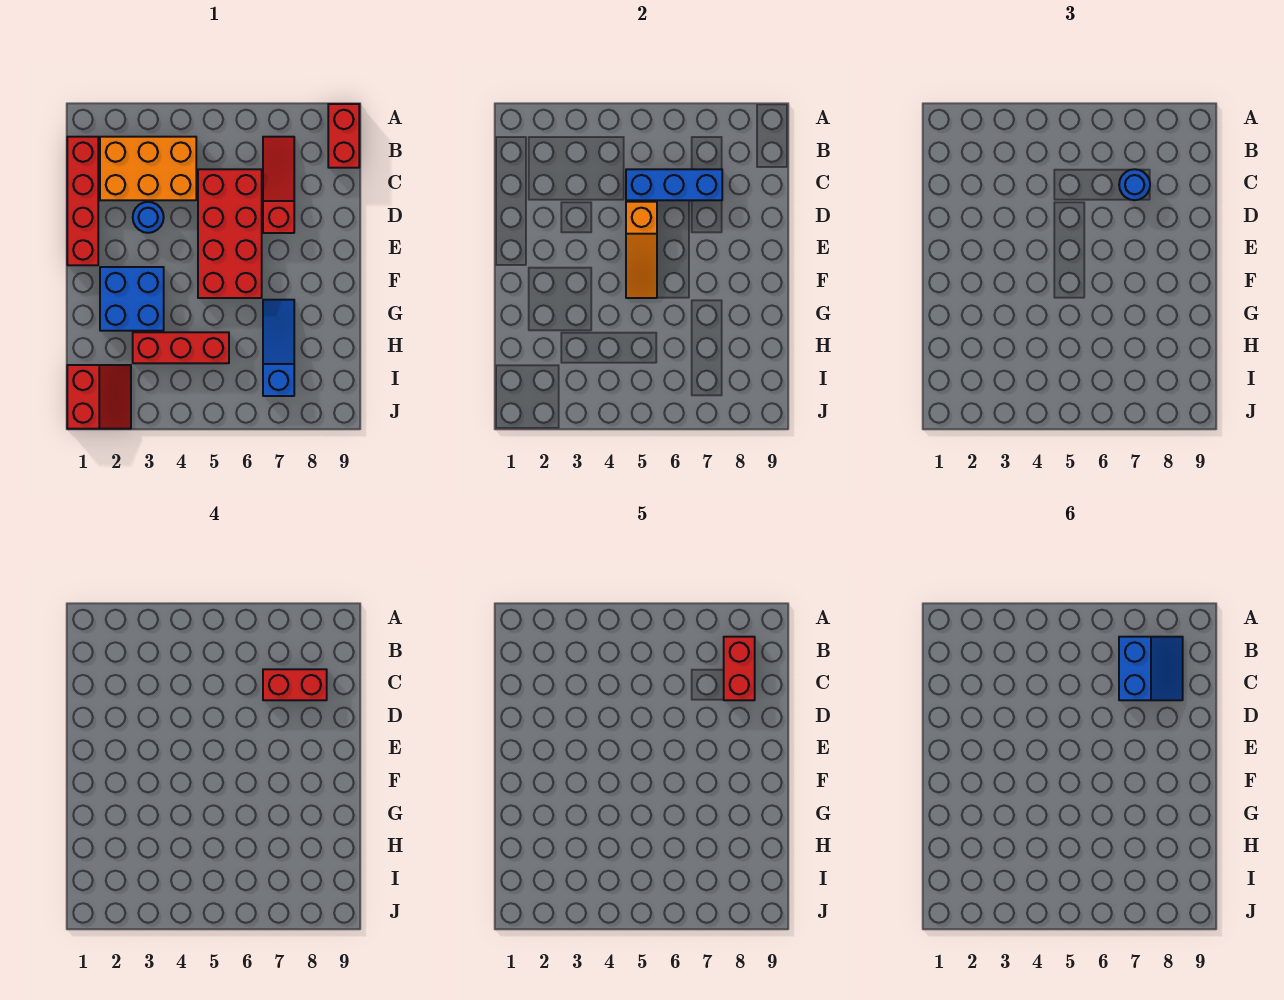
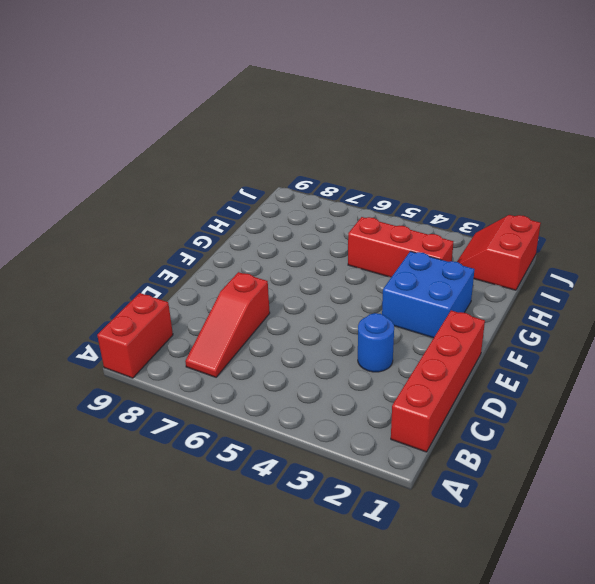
none -> orange 2x3 brick [100,137,196,200]
none -> red 2x4 brick [198,169,262,298]
none -> blue 1x3 slope [263,300,294,396]

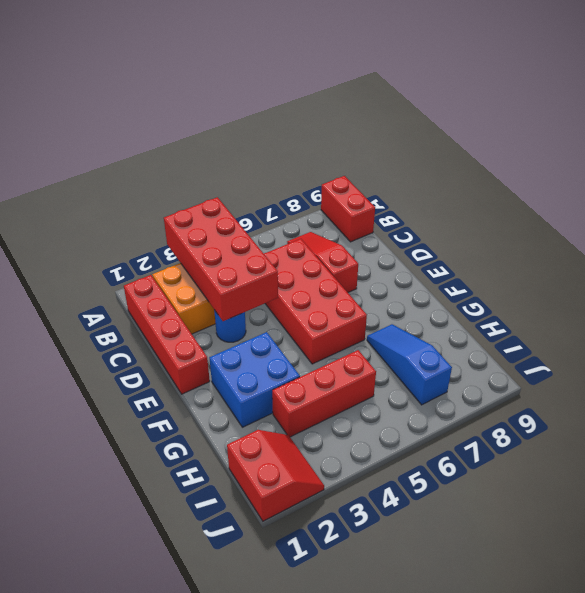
red 2x4 brick [164,197,278,321] -> none
none -> blue 1x3 brick [626,169,722,200]
none -> orange 1x3 slope [626,202,657,298]
none -> blue 1x1 round brick [1119,169,1150,200]

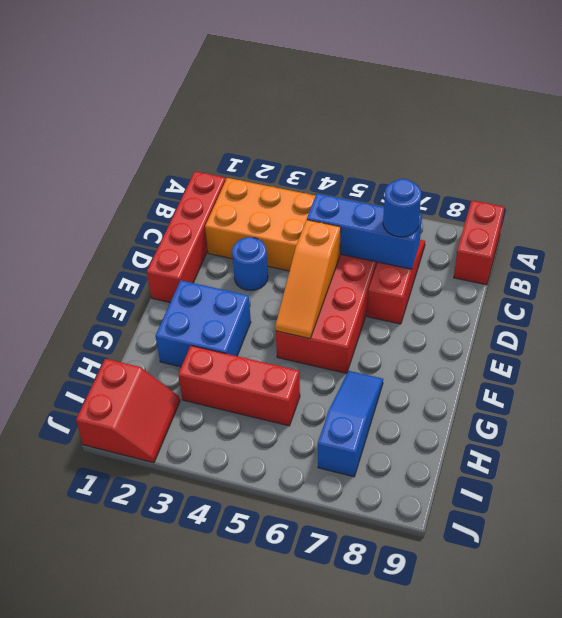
none -> red 1x2 brick [263,669,327,700]
none -> red 1x2 brick [724,637,755,700]
none -> blue 2x2 slope [1119,637,1183,700]

